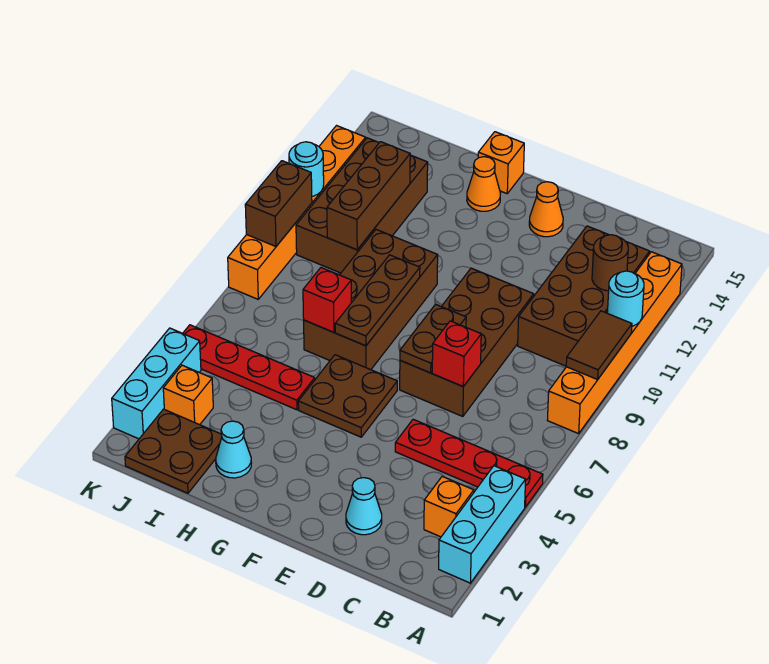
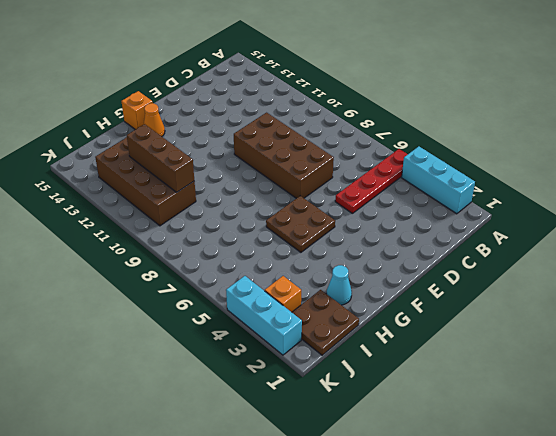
none -> orange 1x6 brick [547,252,682,434]
none -> orange 1x1 brick [424,476,474,537]
none -> brown 2x4 brick [518,226,650,366]

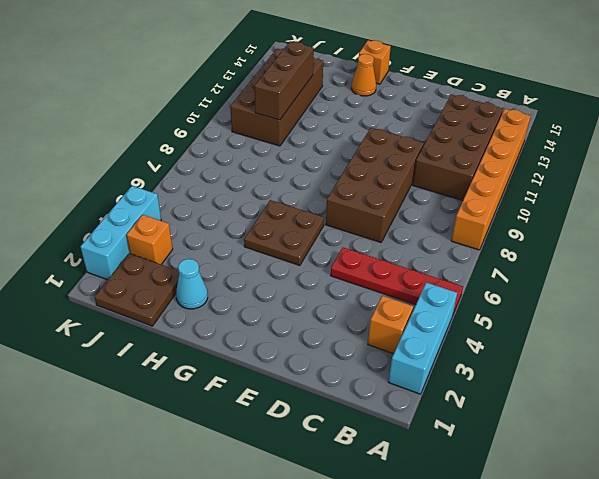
none -> cyan 1x1 cone [346,478,382,535]
none -> orange 1x1 cone [529,182,563,237]
none -> brown 2x4 brick [304,229,438,370]

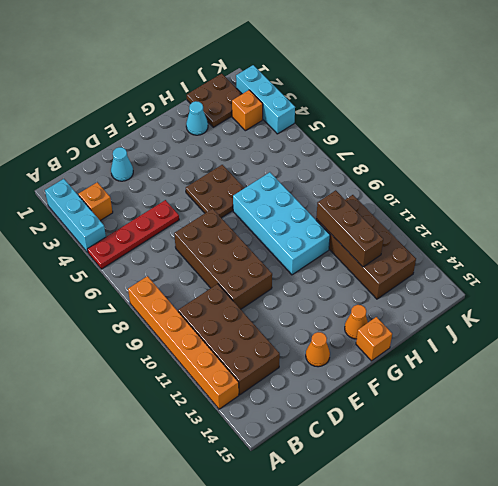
cyan 2x4 brick [233,172,330,275] -> brown 2x4 brick [304,229,438,370]
none -> red 1x4 plate [183,325,315,410]
none -> orange 1x6 brick [228,126,366,299]
none -> brown 1x2 tile [566,311,632,379]

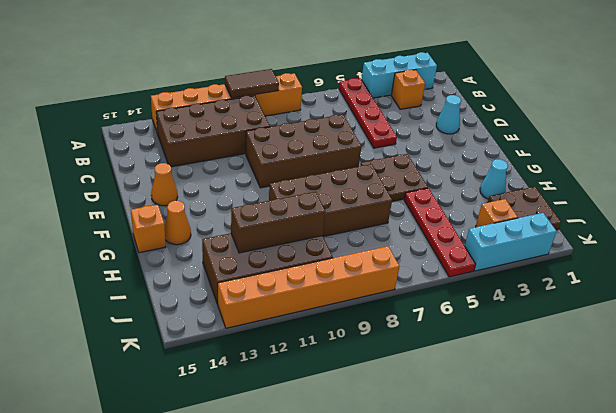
none -> cyan 1x1 round brick [607,271,644,326]
none -> brown 1x1 round brick [592,235,628,291]
none -> red 1x1 brick [432,321,481,386]

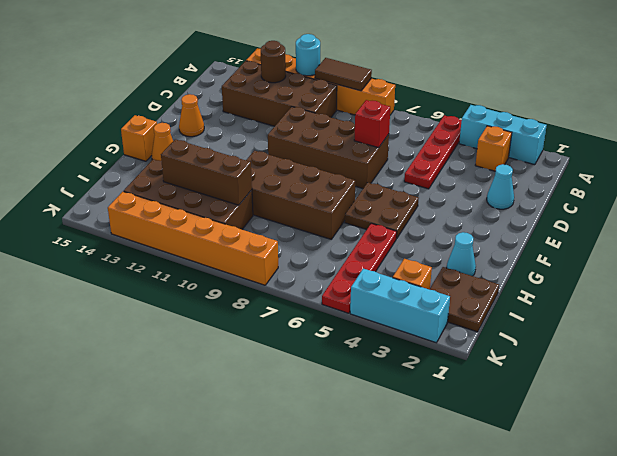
none -> brown 1x2 plate [400,304,466,373]
none -> brown 1x3 plate [335,255,420,346]
none -> red 1x1 brick [303,268,351,332]

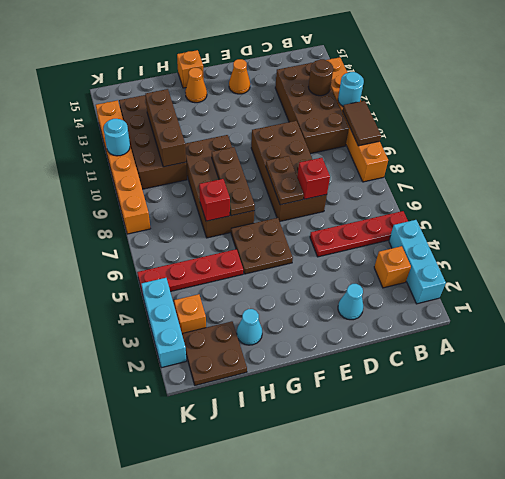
none -> brown 1x2 brick [245,161,312,246]

